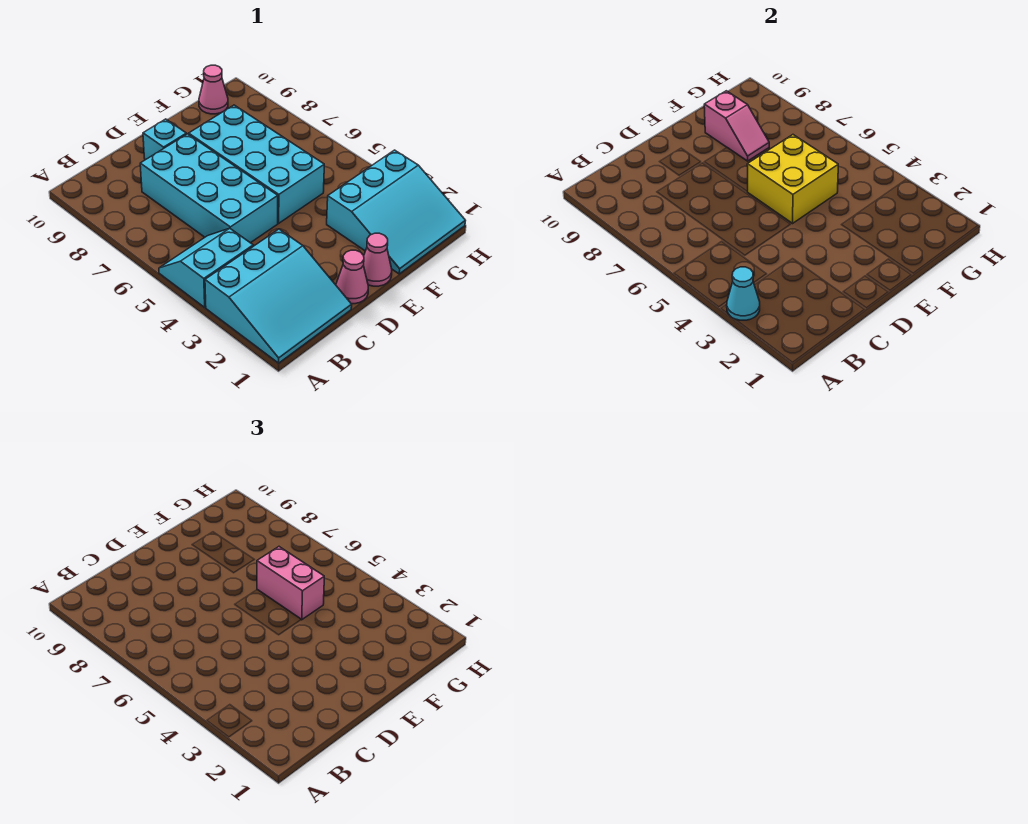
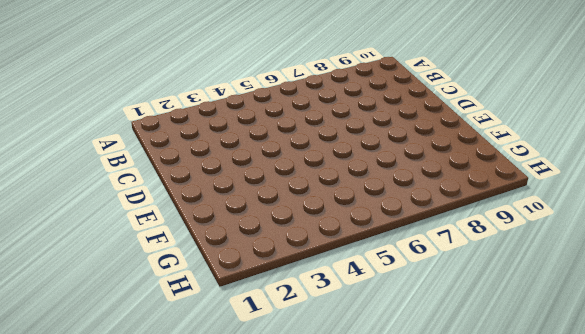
none -> cyan 3x3 slope [205,229,352,363]
none -> cyan 2x2 slope [159,228,253,307]
none -> cyan 2x4 brick [140,134,278,243]

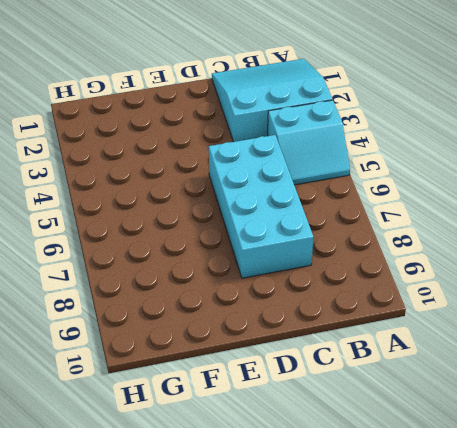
none -> pink 1x1 cone [336,250,368,304]
none -> cyan 1x1 brick [143,119,186,160]
none -> pink 1x1 cone [364,233,392,286]

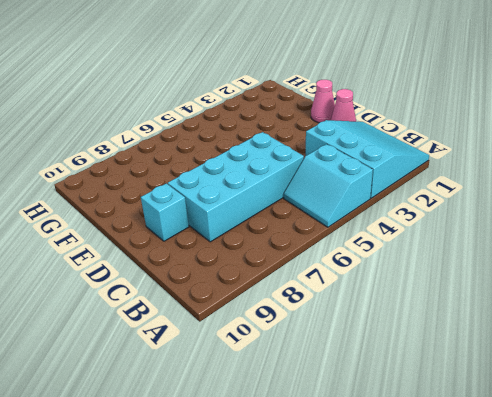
none -> cyan 2x4 brick [189,105,324,223]
none -> cyan 3x3 slope [327,150,465,274]
none -> pink 1x1 cone [199,65,228,114]

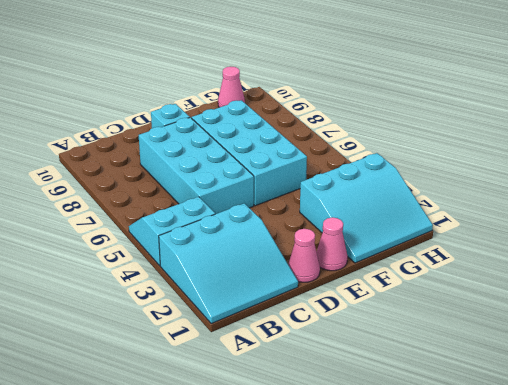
none -> cyan 1x1 cone [727,267,760,320]
none -> yellow 2x2 brick [747,135,838,223]
none -> pink 1x2 slope [704,91,769,161]

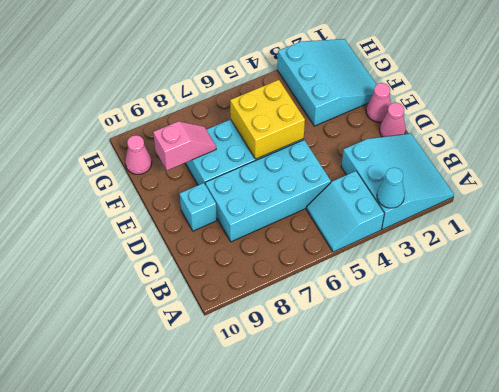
none -> pink 1x2 brick [257,547,324,620]

